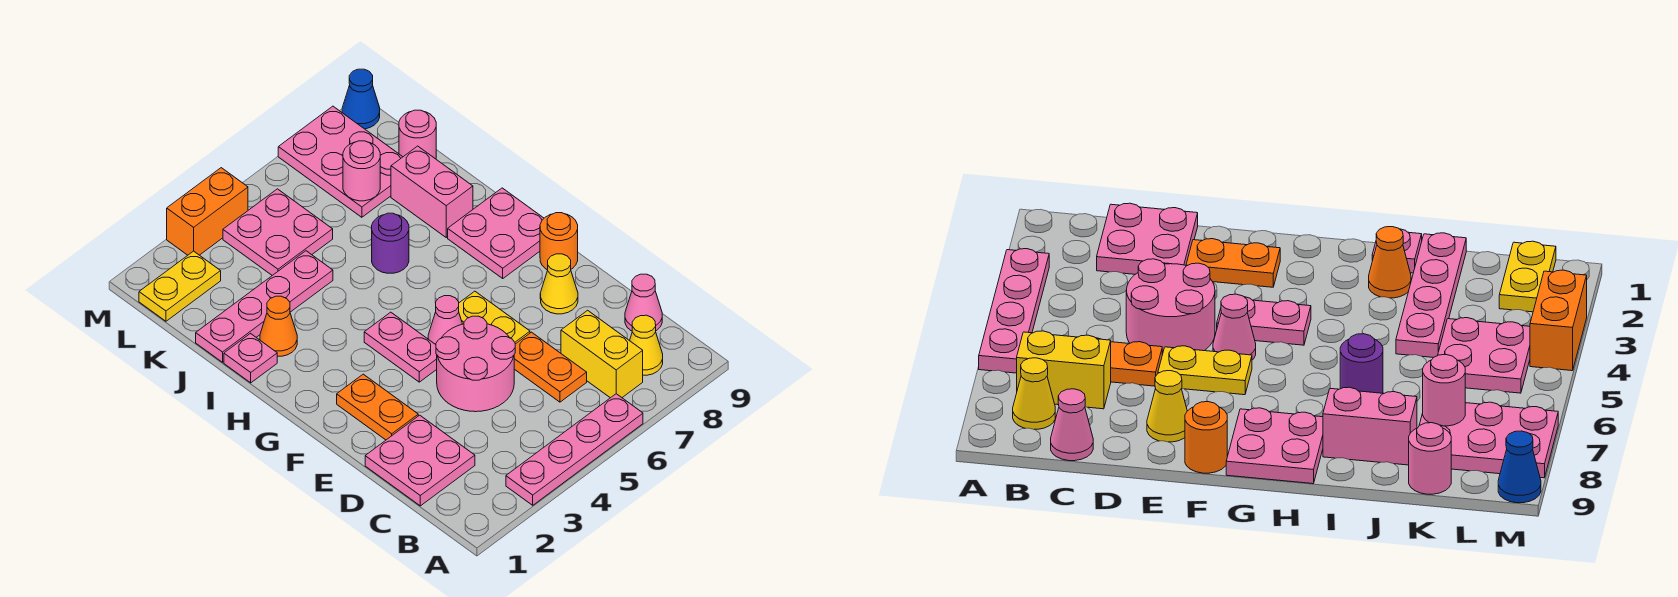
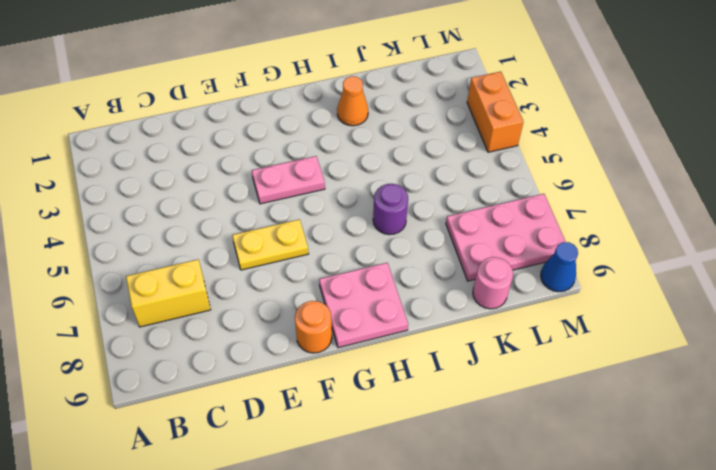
none -> pink 1x4 plate [506,394,643,505]
none -> yellow 1x1 cone [630,315,663,375]
none -> pink 2x2 plate [365,415,475,506]

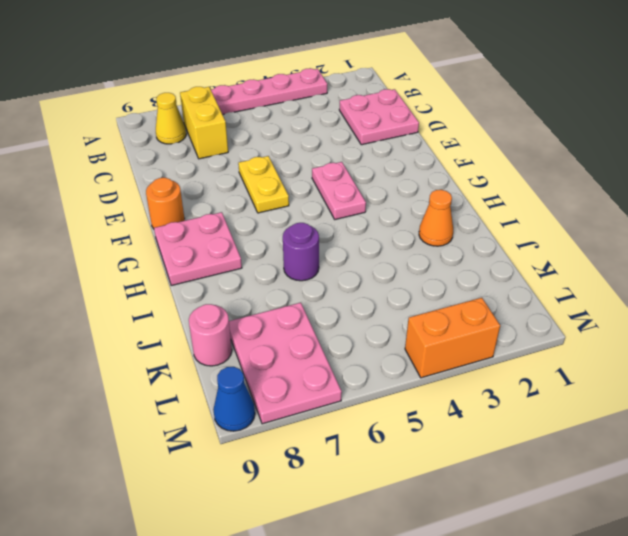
none -> orange 1x2 plate [514,332,587,402]
none -> pink 1x1 cone [625,274,662,331]
none -> pink 2x2 round brick [436,316,515,412]

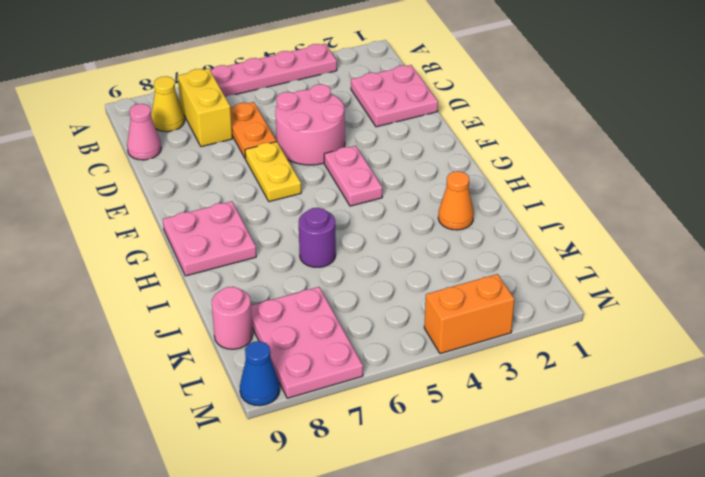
none -> orange 1x2 plate [337,374,418,440]
none -> yellow 1x1 cone [540,254,578,314]
none -> pink 1x1 cone [428,296,462,345]

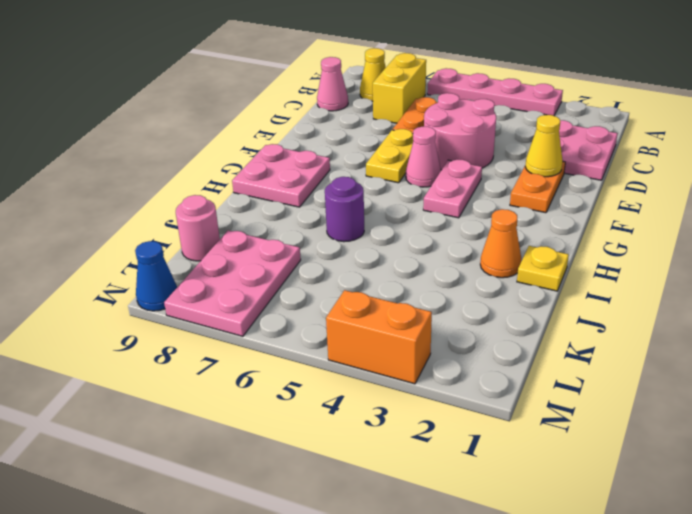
yellow 1x1 cone [525,115,563,177] -> yellow 1x1 cone moved to [540,254,578,314]
yellow 1x1 plate [517,246,569,291] -> pink 1x1 plate [224,334,277,383]
none -> orange 1x1 round brick [540,213,578,270]
none -> pink 1x2 brick [391,146,473,237]
none -> pink 1x4 plate [196,251,333,362]

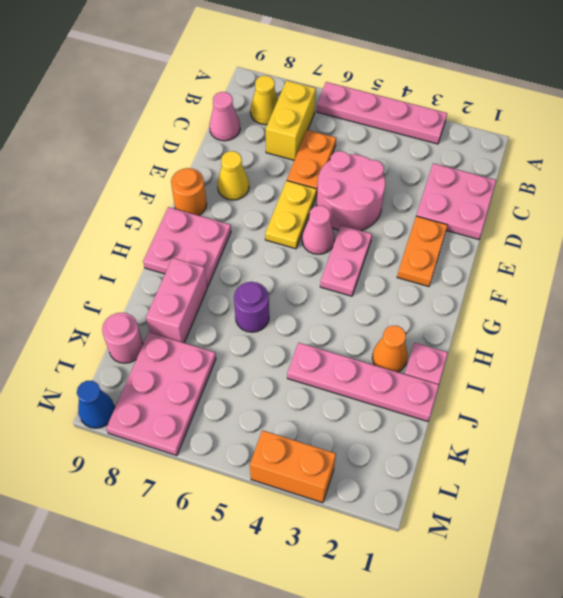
none -> pink 2x2 plate [223,189,333,275]
none -> yellow 1x2 plate [139,251,221,321]
none -> pink 1x1 round brick [343,141,380,201]

